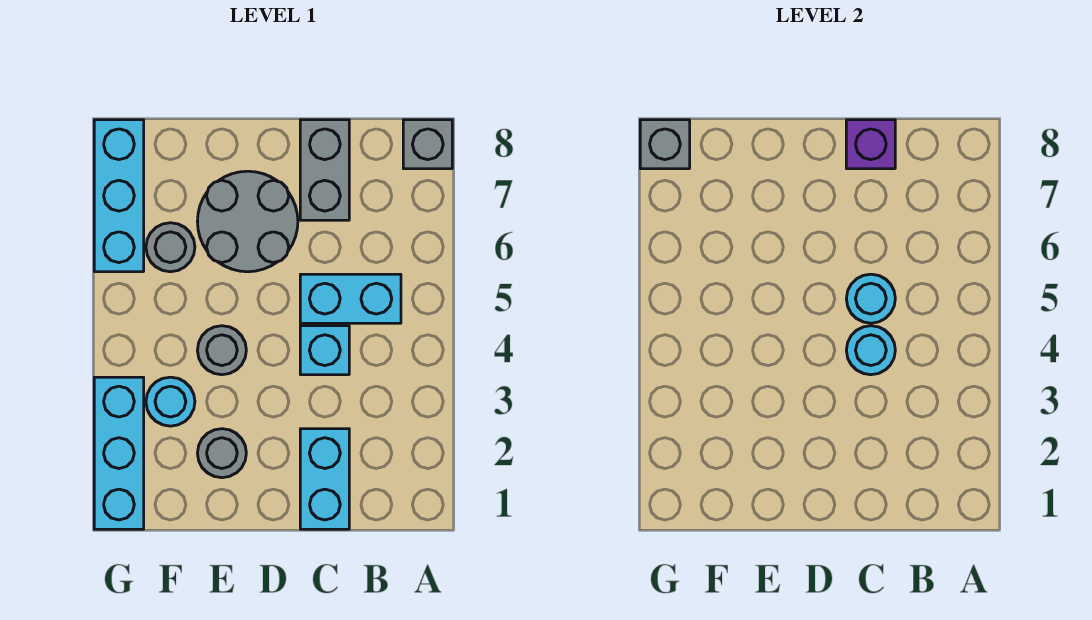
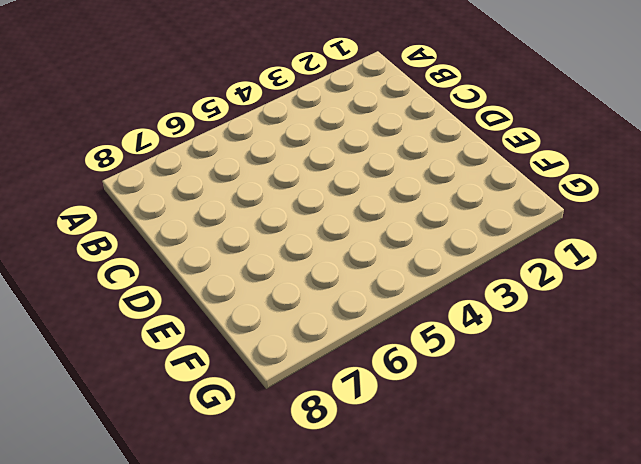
none -> grey 1x1 brick [403,120,452,169]
none -> cyan 1x2 brick [300,274,401,323]
none -> cyan 1x2 brick [300,429,349,529]

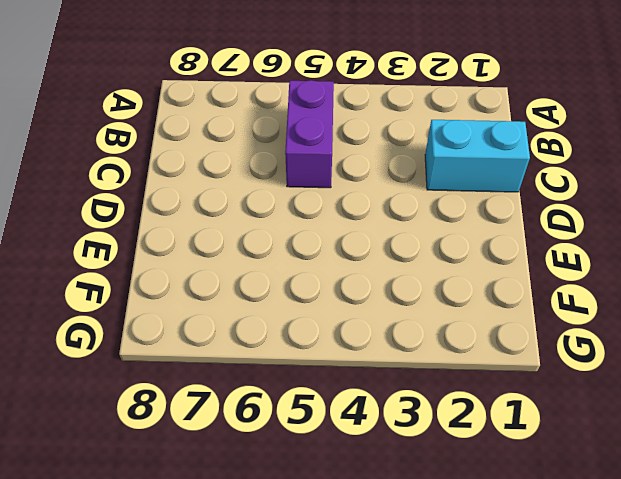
purple 1x2 brick [285,80,334,188] -> cyan 1x2 brick [300,274,401,323]
none -> grey 1x1 brick [403,120,452,169]
none -> cyan 1x1 brick [300,326,349,375]
none -> grey 1x2 brick [300,120,349,220]

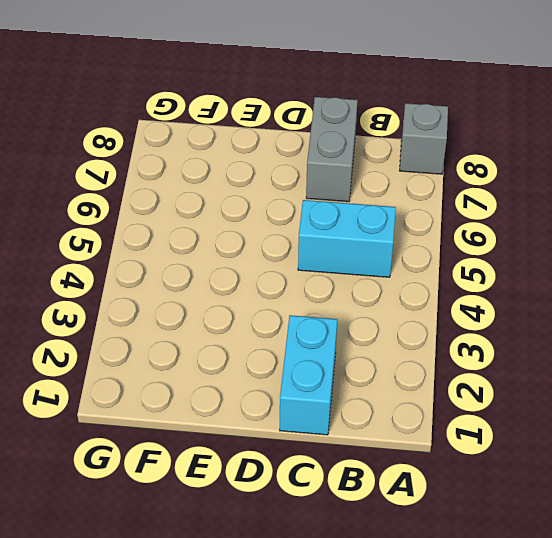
none -> cyan 1x1 brick [300,326,349,375]
none -> grey 2x2 round brick [197,171,298,272]
none -> grey 1x1 round brick [198,429,246,478]

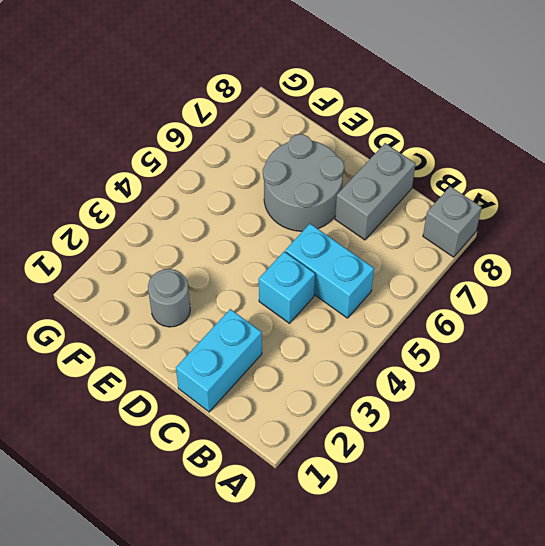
none -> grey 1x1 round brick [197,326,246,375]
none -> cyan 1x1 round brick [146,377,195,426]
none -> grey 1x1 round brick [146,223,195,272]

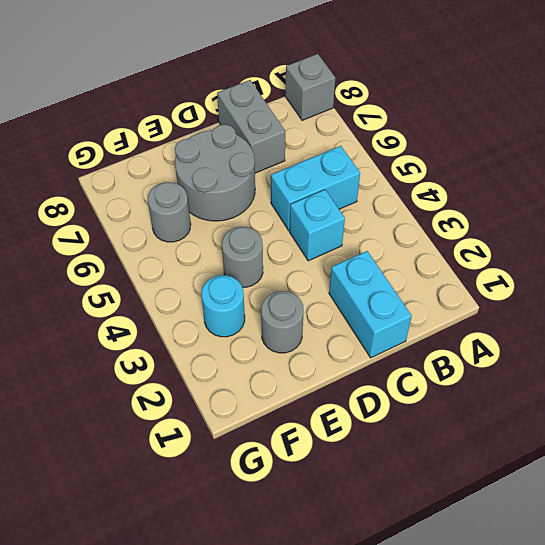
none -> cyan 1x3 brick [94,377,144,529]
none -> cyan 1x3 brick [94,120,144,272]
none -> cyan 1x1 round brick [846,326,895,375]

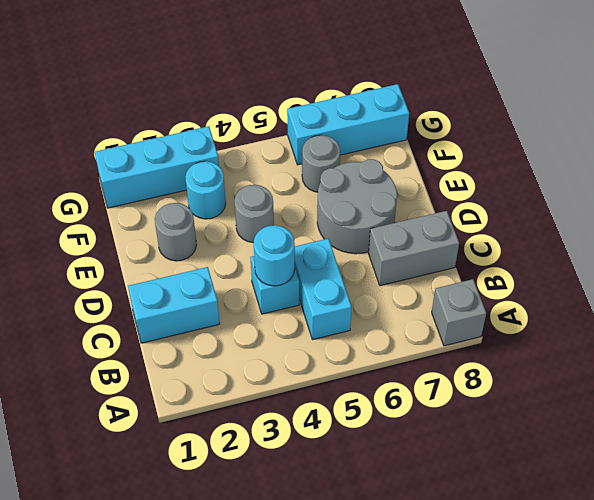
none -> cyan 1x1 round brick [846,274,895,323]
none -> purple 1x1 brick [846,120,895,169]
none -> grey 1x1 brick [640,120,690,169]

